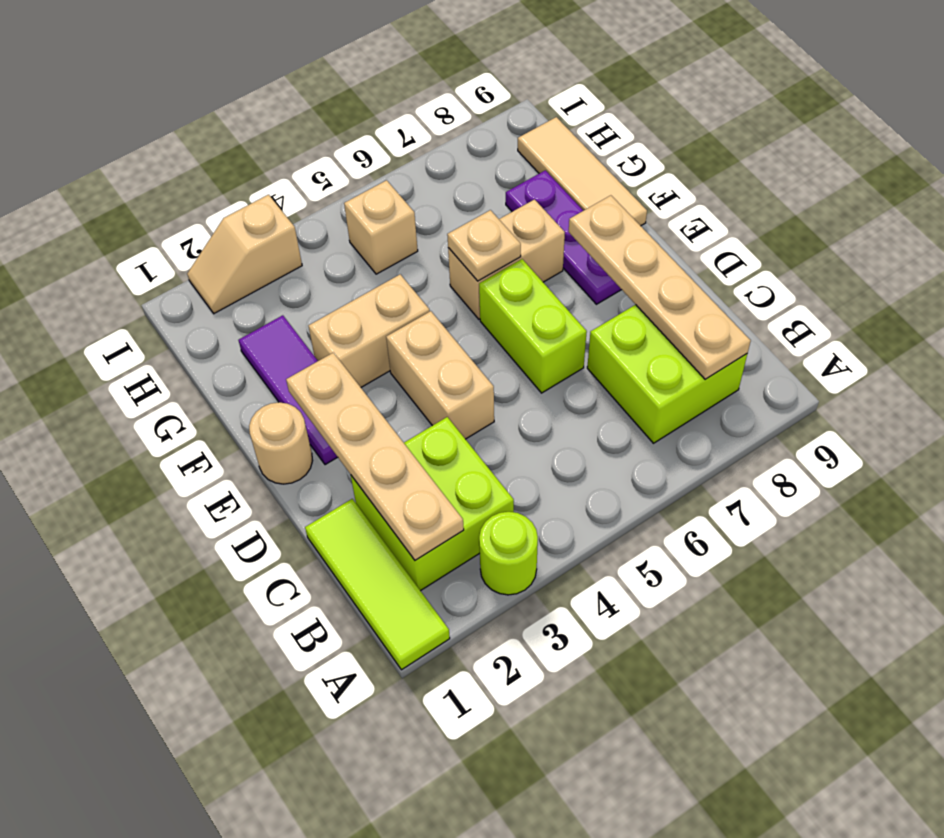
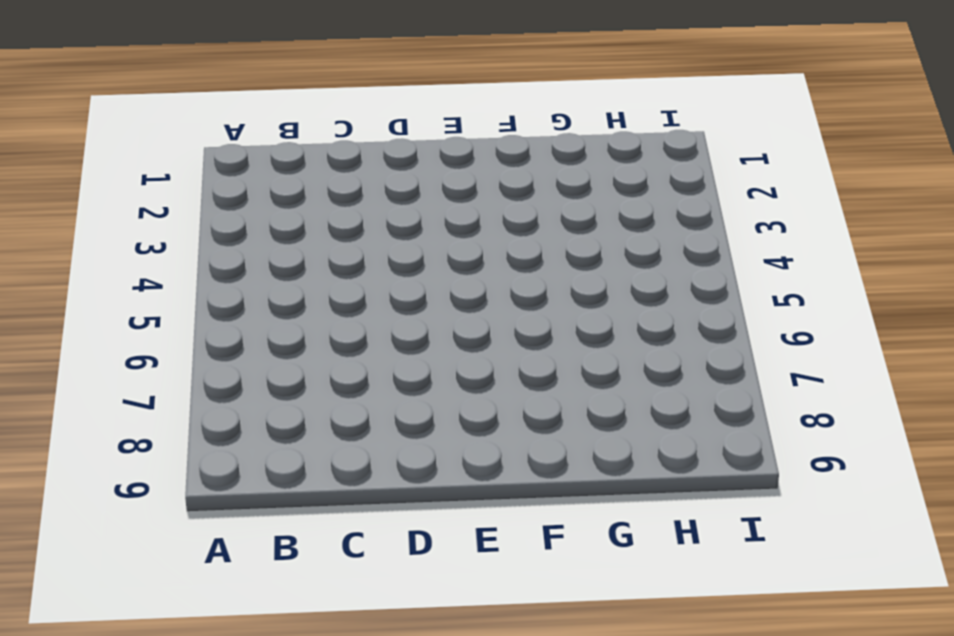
none -> lime 1x3 tile [305,499,450,670]
none -> lime 1x1 round brick [479,512,538,595]
none -> lime 2x2 brick [351,417,514,591]

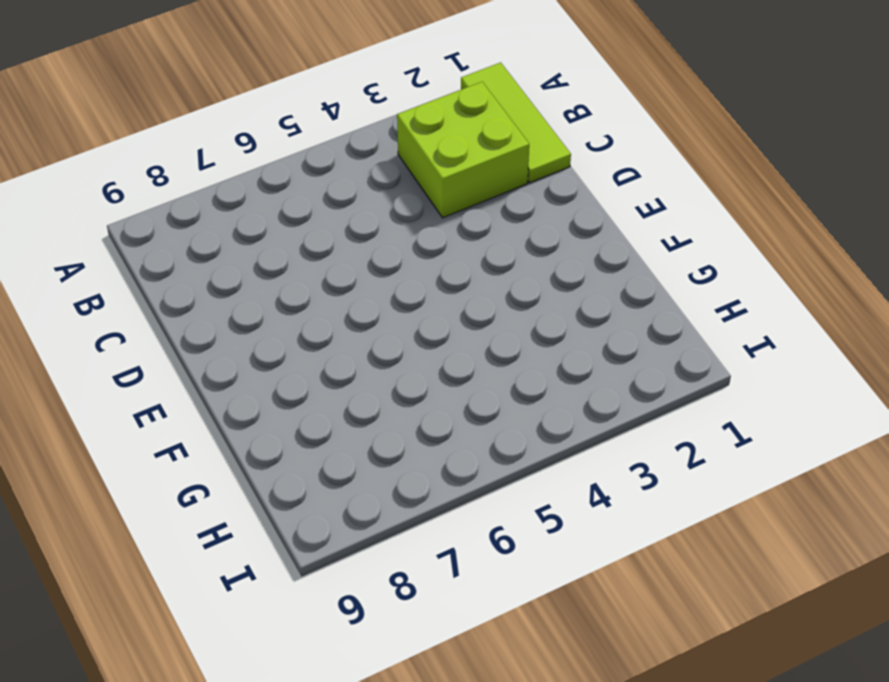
none -> lime 1x1 round brick [479,512,538,595]
none -> lime 2x2 brick [587,305,747,443]
none -> tan 1x2 brick [386,311,494,439]

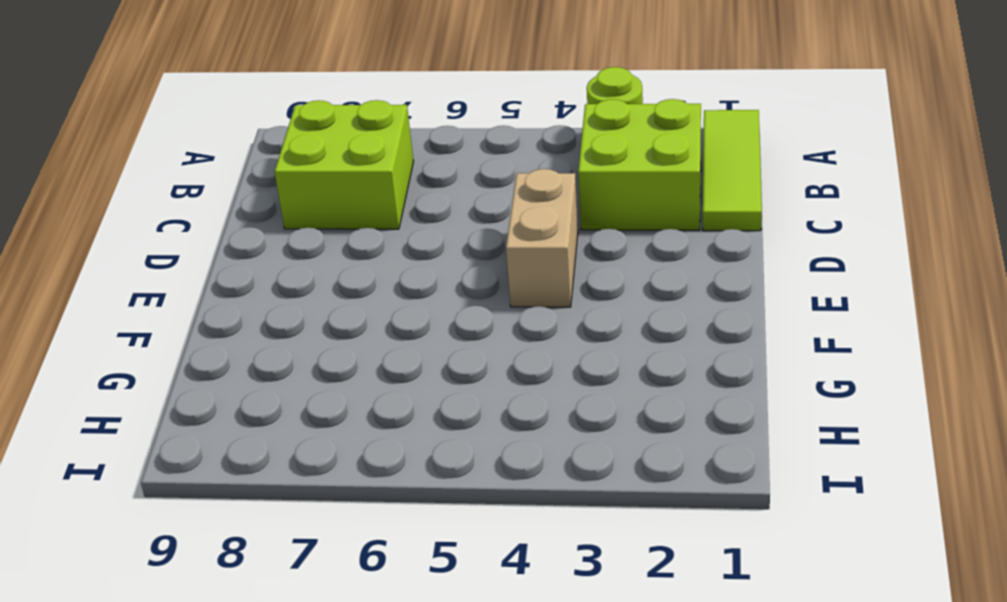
none -> lime 1x2 brick [479,259,587,393]
none -> tan 1x1 round brick [249,402,313,484]
none -> purple 1x3 tile [239,315,338,465]

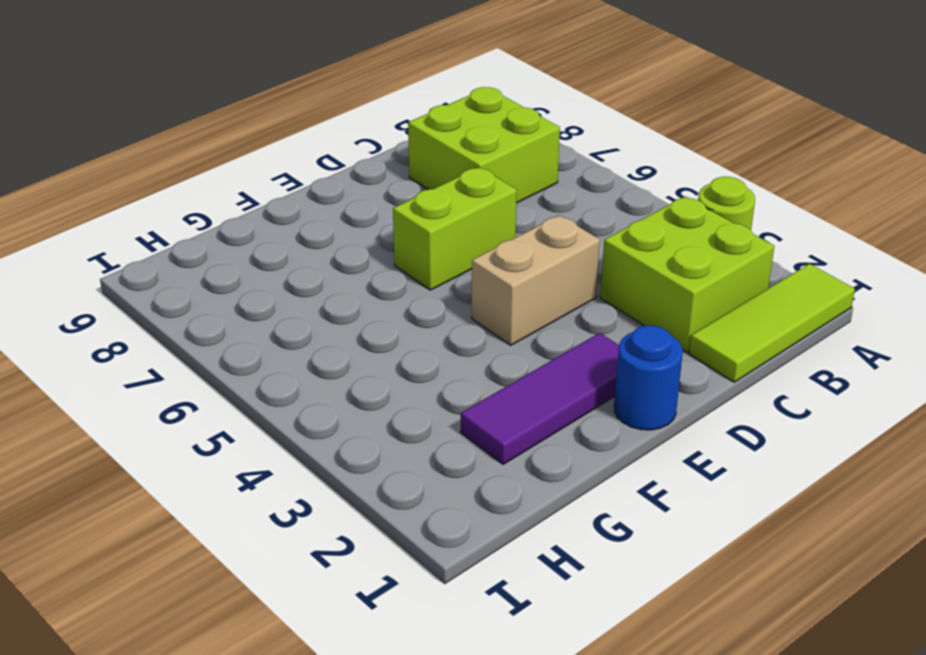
blue 1x1 round brick [614,326,683,430] -> tan 1x1 round brick [249,402,313,484]
none -> purple 1x3 plate [506,170,622,304]
none -> tan 1x2 brick [308,274,430,387]
none -> tan 1x2 brick [448,199,565,319]

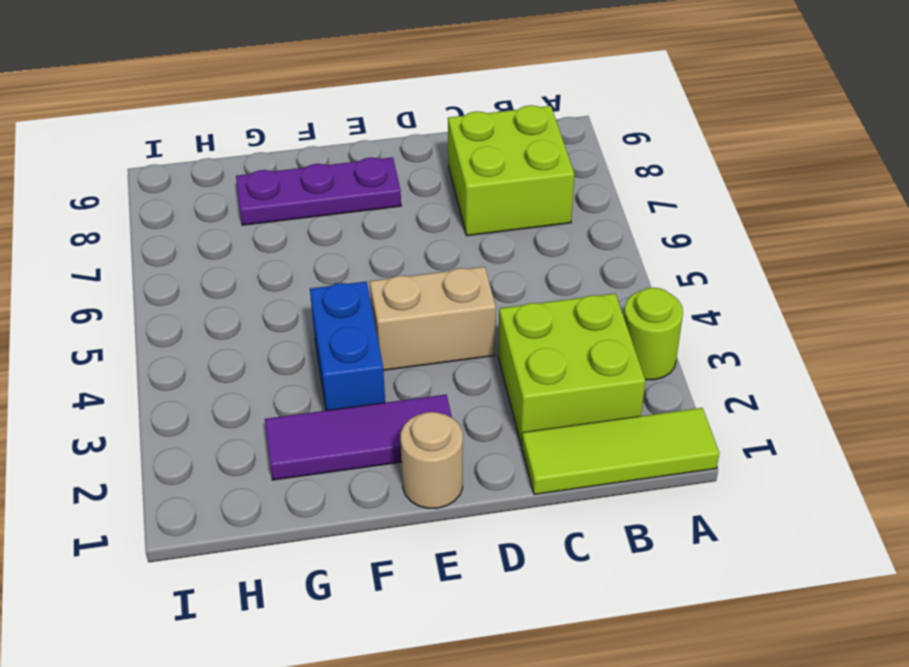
blue 1x2 brick [310,281,385,411] -> tan 1x2 brick [308,274,430,387]
none -> lime 1x2 brick [479,259,587,393]
none -> tan 1x2 brick [448,199,565,319]
none -> tan 1x3 tile [518,117,647,226]

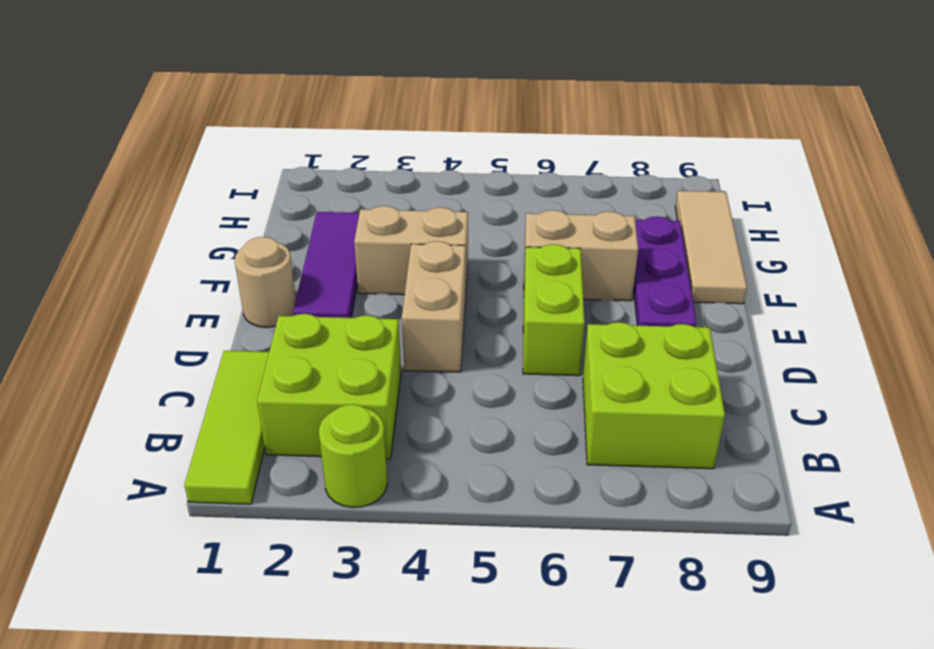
none -> tan 1x1 brick [344,180,418,274]
none -> tan 1x2 slope [187,195,302,313]
none -> tan 1x4 plate [286,353,464,560]

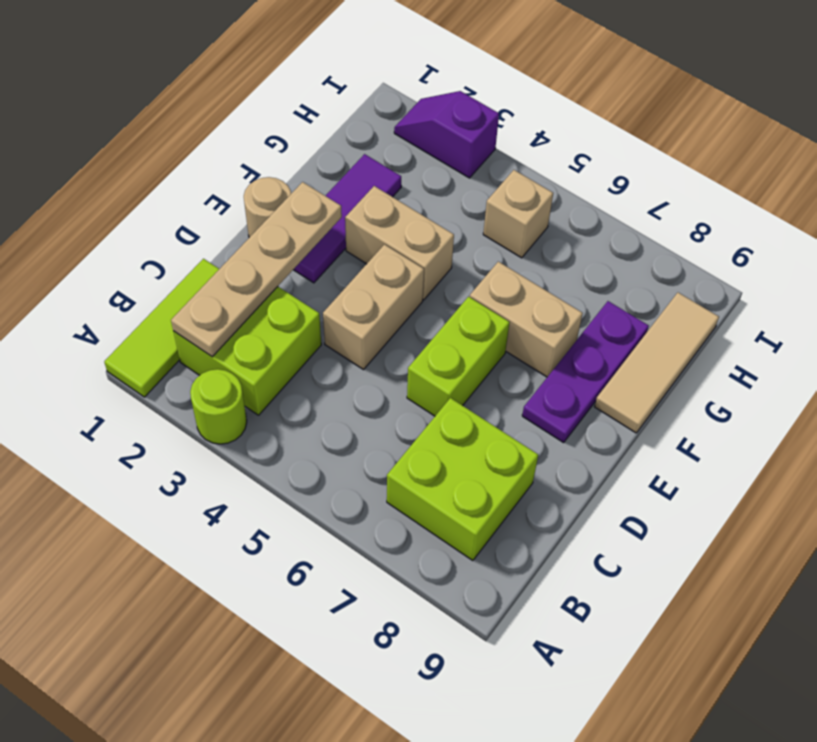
purple 1x2 slope [394,91,499,178] -> tan 1x2 slope [187,195,302,313]
none -> tan 1x4 plate [569,195,751,379]
none -> tan 1x1 plate [447,210,521,281]

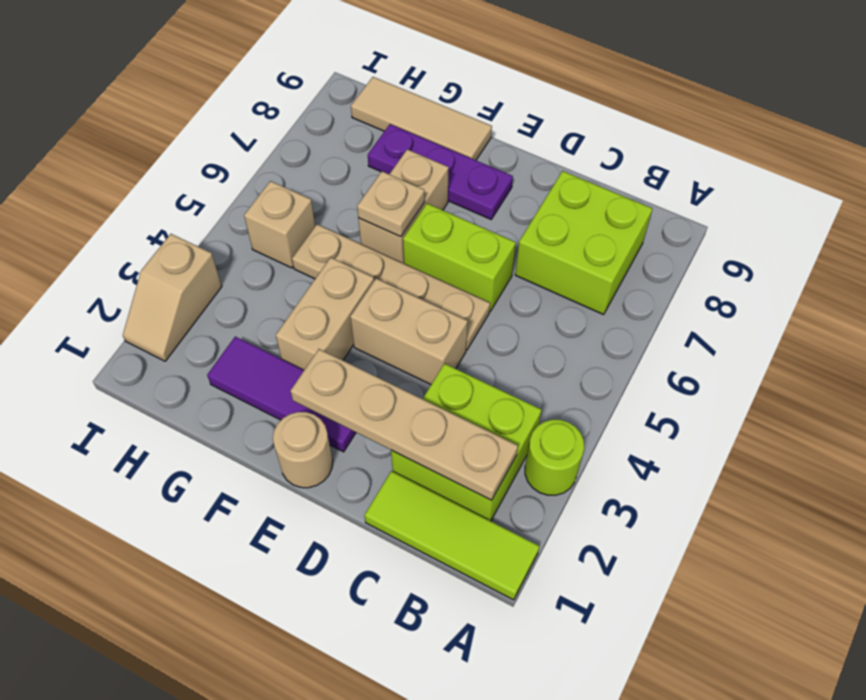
tan 1x4 plate [292,224,490,350] -> tan 1x4 plate moved to [569,195,751,379]

